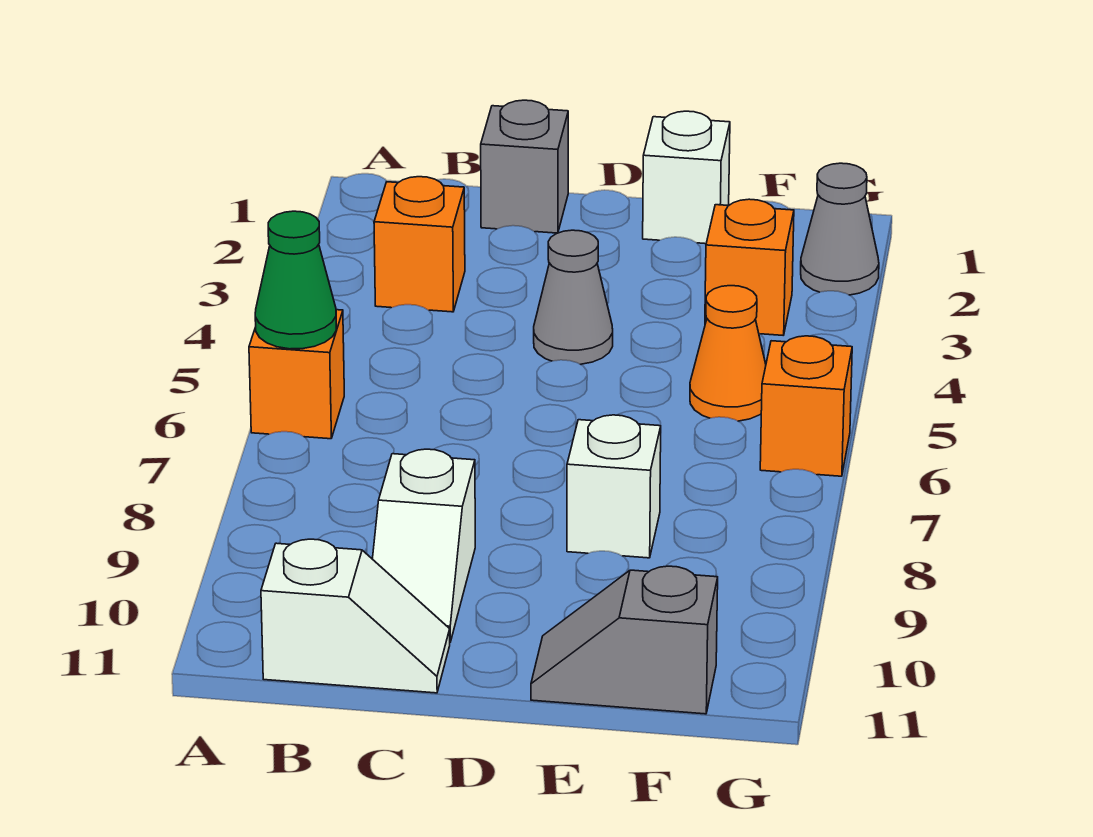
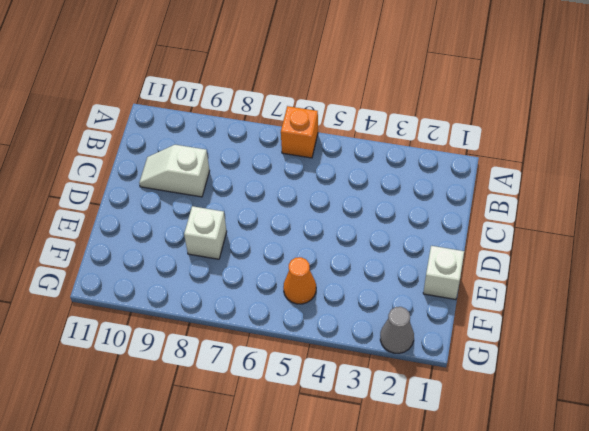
none -> orange 1x1 brick [374,177,465,312]
none -> white 1x2 slope [261,539,450,693]
none -> grey 1x1 brick [481,100,568,233]

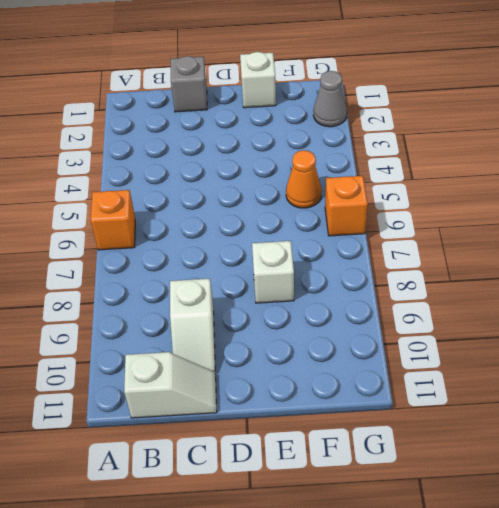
none -> orange 1x1 brick [374,177,465,312]
none -> grey 1x1 cone [534,230,613,364]
none -> grey 1x2 slope [531,566,718,714]

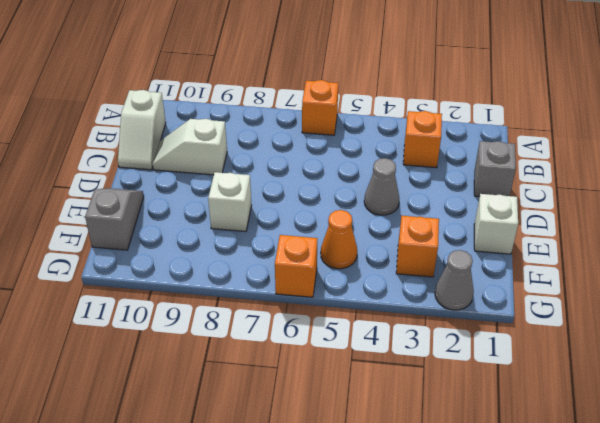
none -> green 1x1 cone [255,211,336,349]

